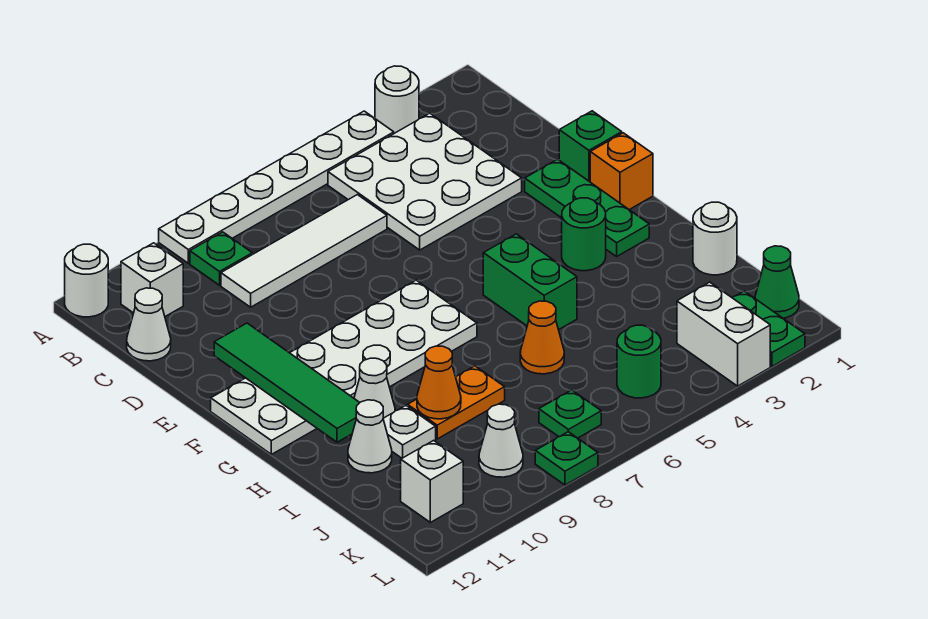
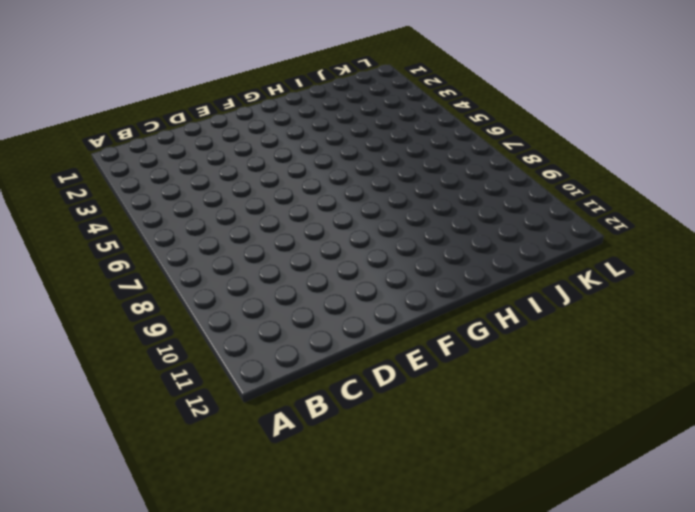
none -> white 1x1 round brick [375,66,419,133]
none -> white 1x6 plate [159,111,394,263]
none -> white 1x1 round brick [65,244,108,317]
none -> white 3x3 plate [328,113,522,250]

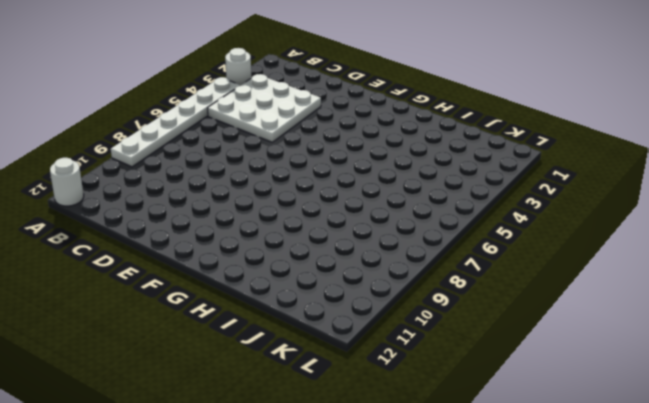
none -> green 1x1 plate [190,232,252,285]
none -> white 1x1 brick [121,243,183,316]
none -> white 1x4 tile [221,195,387,307]
none -> white 1x1 cone [127,288,171,361]

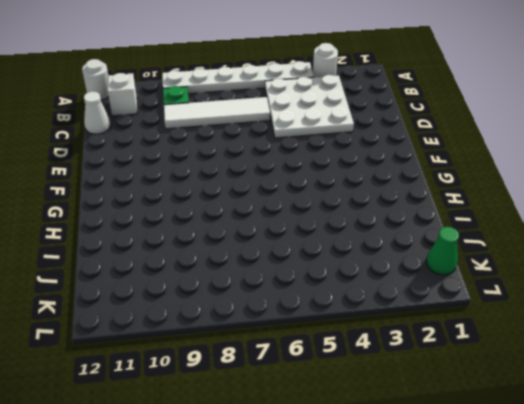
none -> green 1x1 brick [559,111,622,182]
none -> green 1x3 plate [525,159,649,256]
none -> orange 1x1 brick [590,133,653,210]
none -> white 2x6 plate [211,280,477,454]

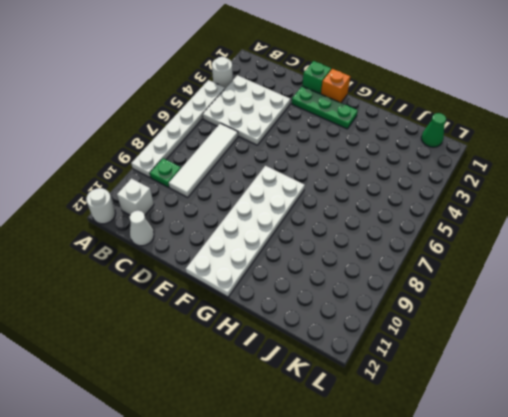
none -> green 1x1 round brick [562,198,606,271]
none -> green 1x2 brick [483,234,577,330]
none -> white 1x1 cone [354,358,395,418]
none -> white 1x1 round brick [693,202,737,275]

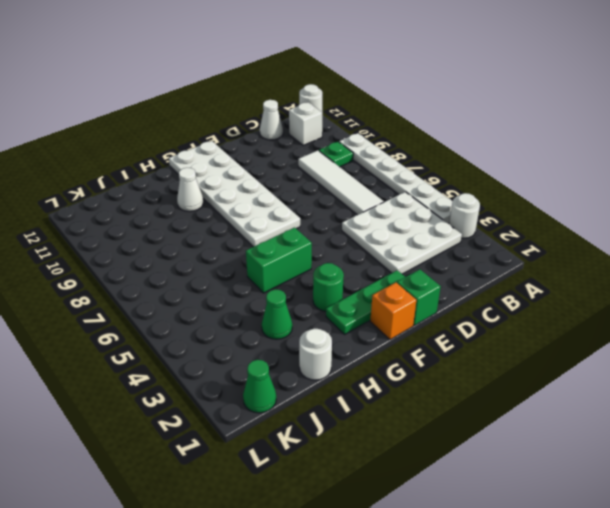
green 1x1 cone [262,289,292,339] -> none
none -> orange 1x1 cone [520,301,564,374]
none -> orange 1x2 plate [408,366,505,439]
none -> white 1x1 plate [383,406,436,458]
none -> white 1x1 cone [348,400,392,473]

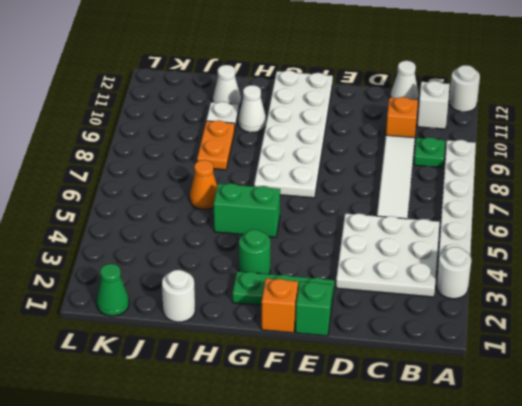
orange 1x1 brick [386,97,418,138] -> none
none -> green 1x2 plate [732,291,805,366]
none -> white 1x2 brick [677,282,770,386]
none -> green 1x1 round brick [617,325,661,398]
none -> green 1x1 plate [539,390,601,438]

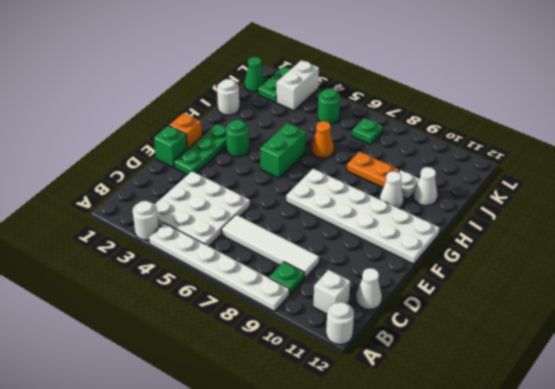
none -> white 1x1 cone [479,404,523,477]
none -> white 1x1 brick [401,440,463,522]
none -> green 1x1 plate [535,432,598,485]
none -> green 1x4 tile [214,323,360,442]

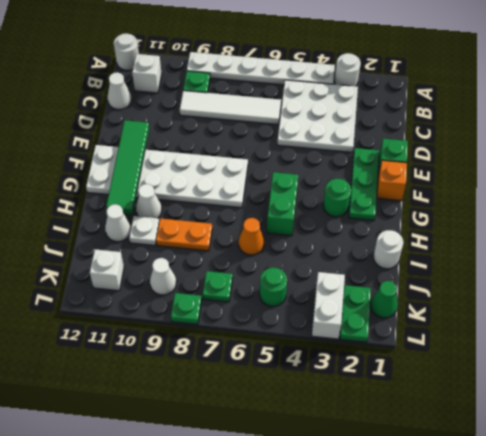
none -> orange 1x1 cone [417,346,461,419]

